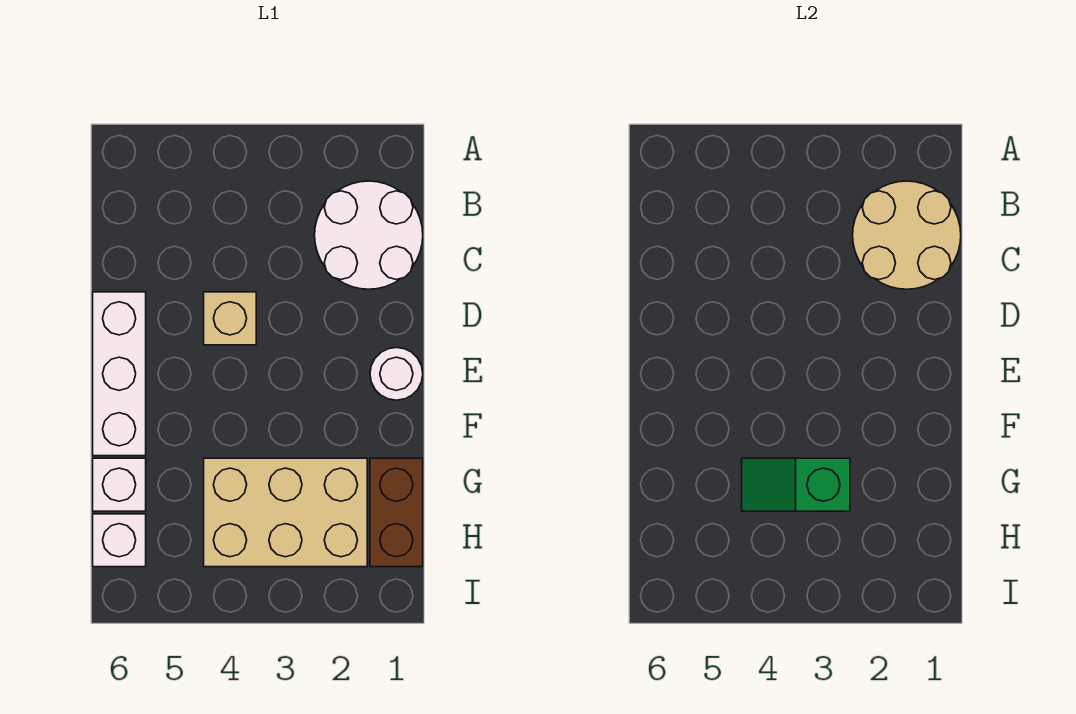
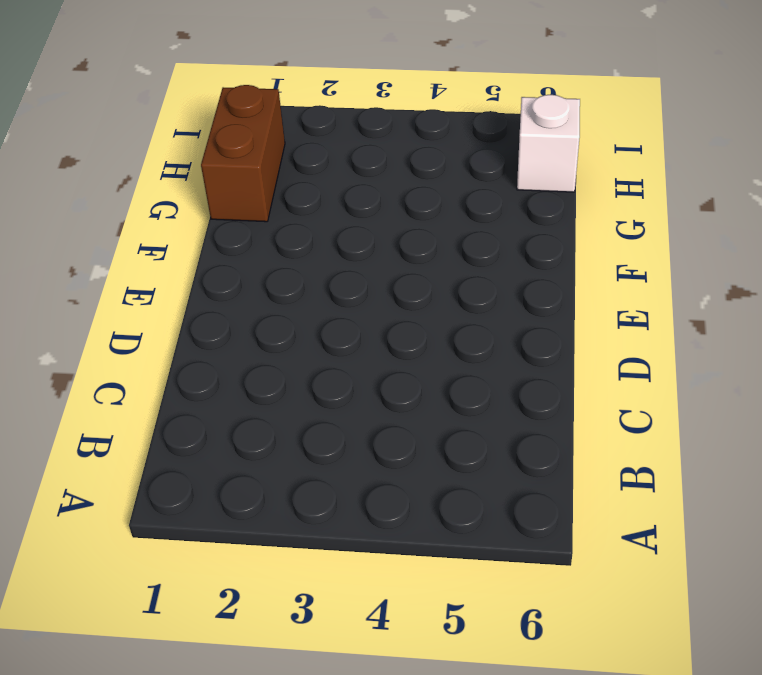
none -> white 2x2 round brick [315,181,423,289]
none -> tan 1x1 brick [204,292,256,345]

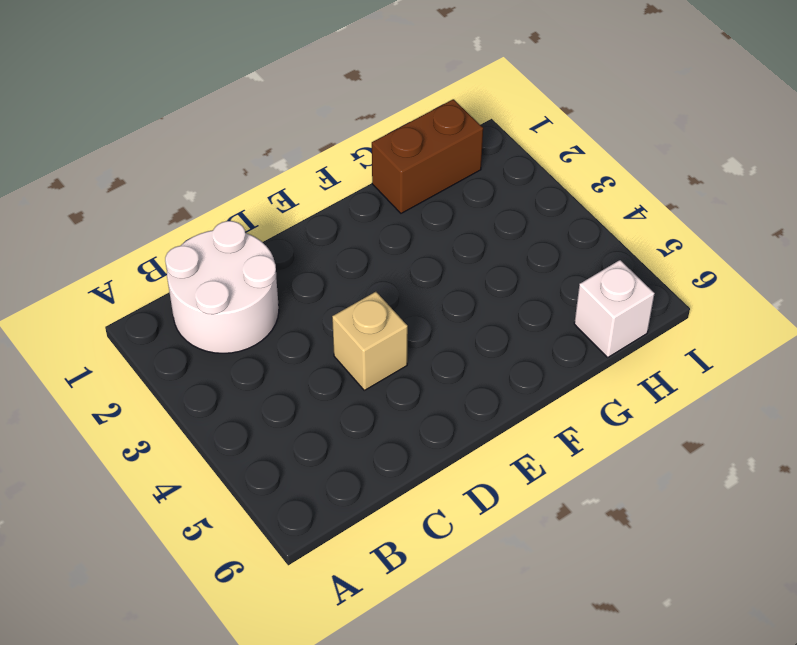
none -> white 1x3 brick [93,292,146,456]
none -> white 1x1 round brick [370,348,423,400]

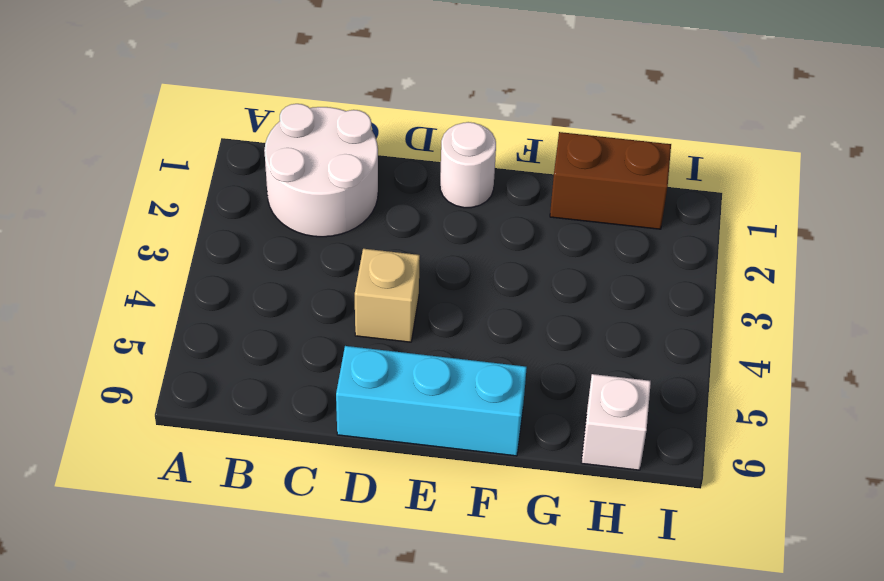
cyan 1x3 brick [336,346,527,456] -> white 1x3 brick [93,292,146,456]
none -> tan 2x3 brick [204,458,367,567]
none -> white 1x1 brick [93,458,146,511]

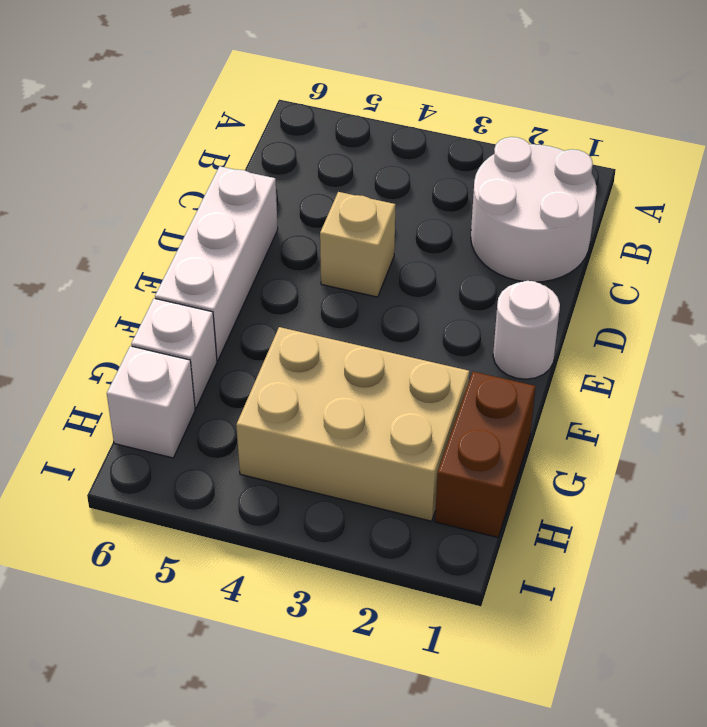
none -> tan 2x2 round brick [853,181,961,289]
none -> green 1x2 slope [742,458,850,511]

